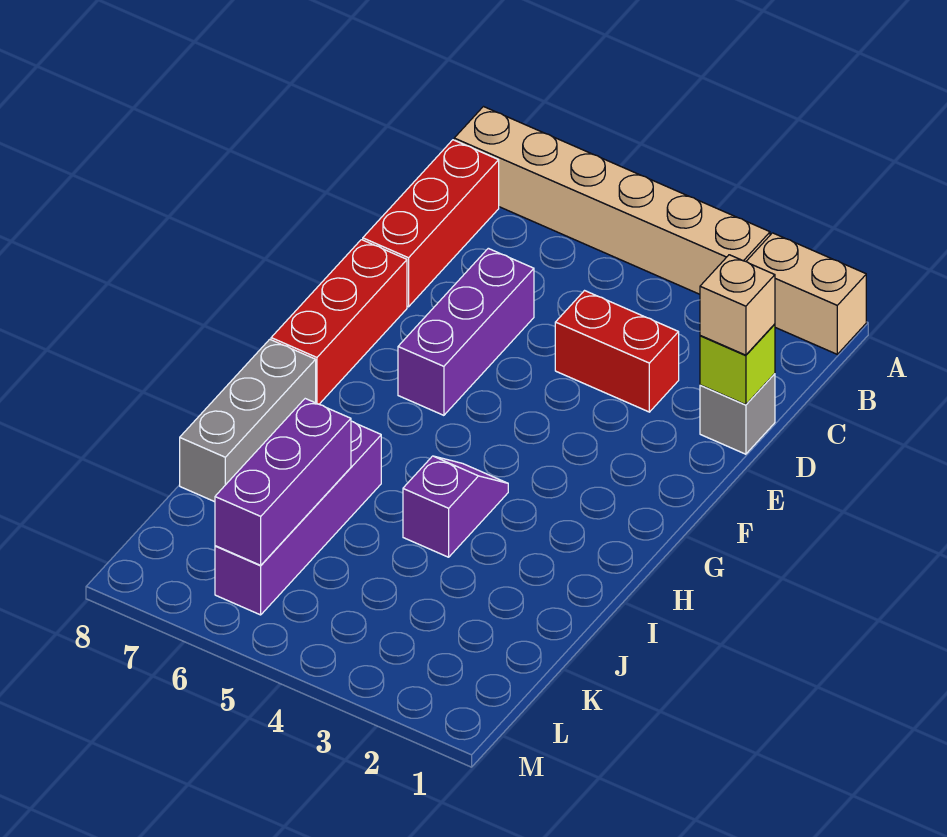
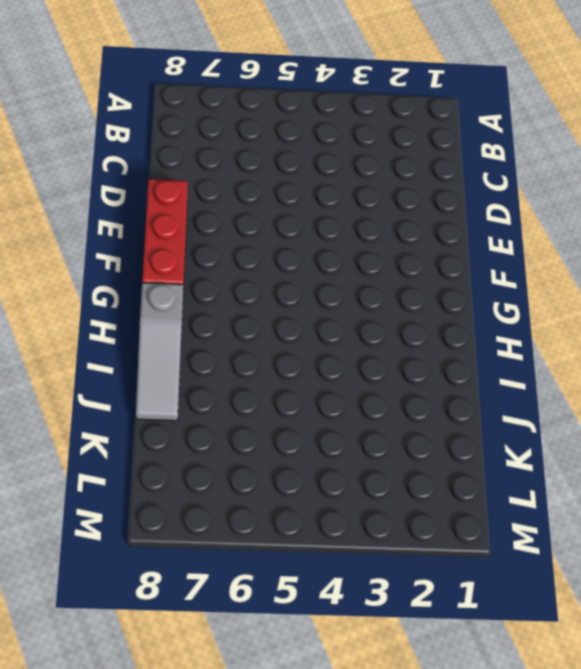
grey 1x3 slope [136,283,183,421] -> grey 1x3 brick [180,339,316,502]
none -> tan 1x2 brick [746,233,866,354]
none -> tan 1x6 brick [454,107,770,294]
none -> red 1x3 brick [363,140,499,307]

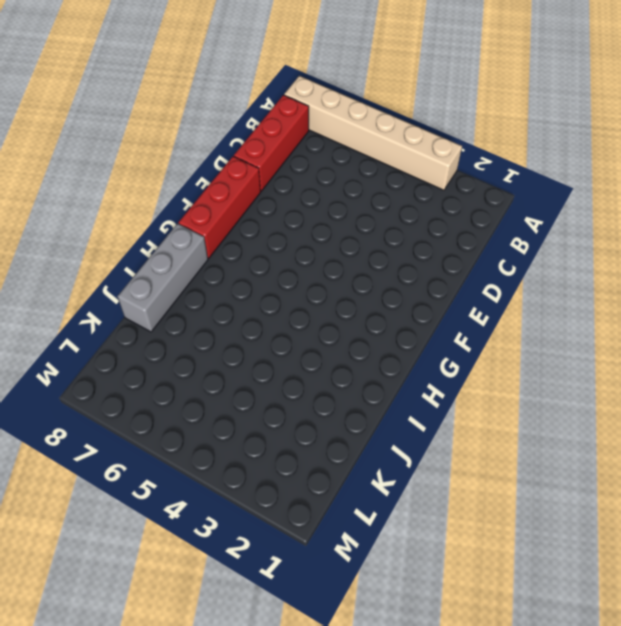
none -> tan 1x2 brick [746,233,866,354]
none -> grey 1x1 brick [700,374,775,454]
none -> red 1x2 brick [555,291,679,412]

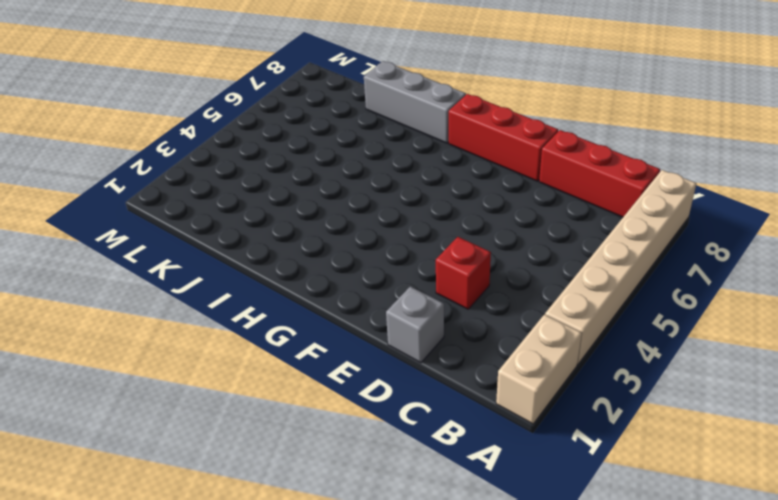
red 1x1 brick [436,237,491,309] -> red 1x2 brick [555,291,679,412]
none -> purple 1x3 brick [398,248,534,415]
none -> purple 1x2 slope [403,456,508,557]
none -> purple 1x4 brick [215,421,381,615]

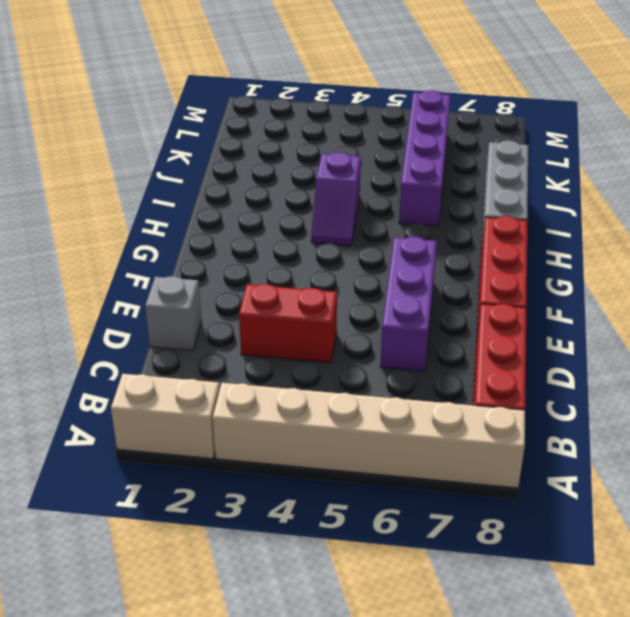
none -> lime 1x1 brick [700,324,775,405]
none -> purple 1x3 brick [215,399,351,565]
none -> tan 1x1 brick [700,255,775,355]

